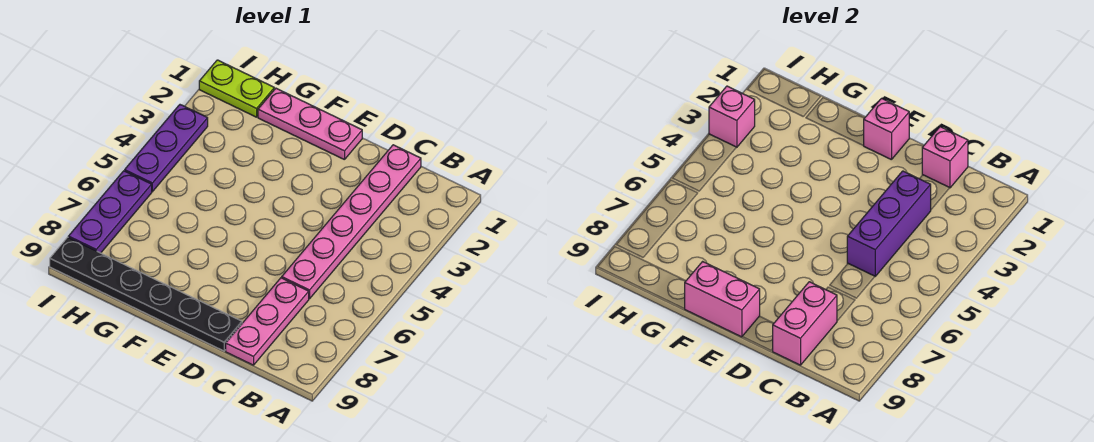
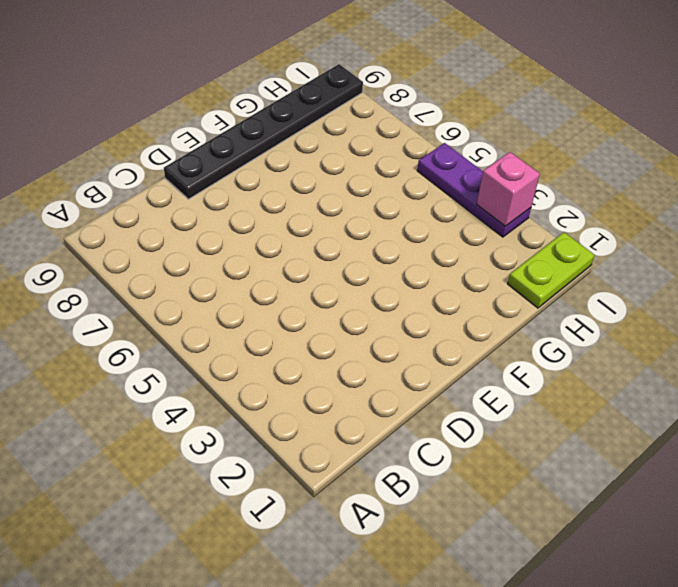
none -> pink 1x6 plate [282,145,421,299]
none -> pink 1x3 plate [226,278,309,365]
none -> pink 1x3 plate [258,88,362,160]

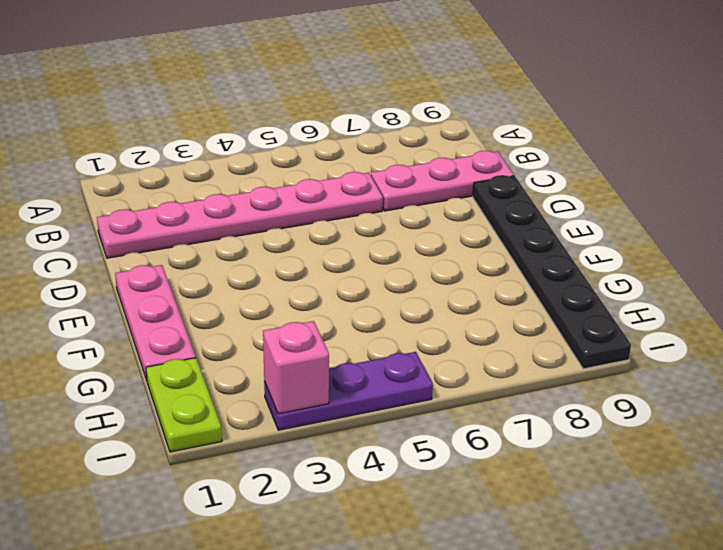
none -> purple 1x3 plate [68,171,152,253]
none -> pink 1x1 brick [922,127,968,188]
none -> purple 1x3 brick [847,171,931,276]

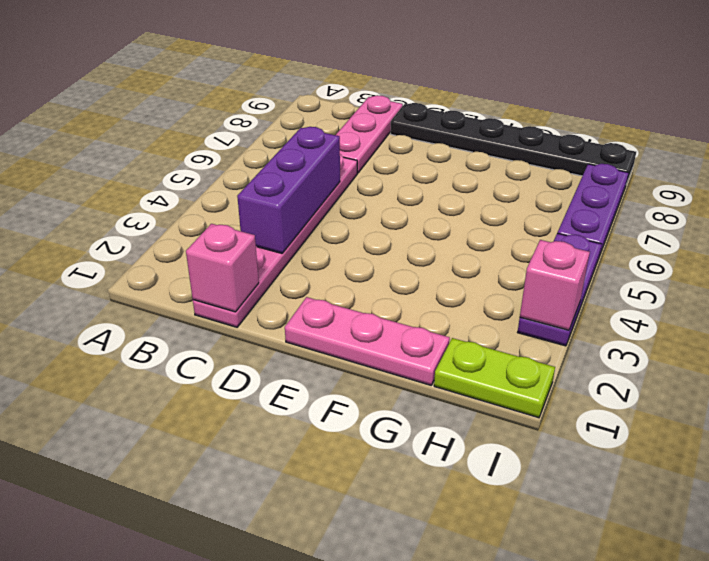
none -> pink 1x2 brick [773,282,837,365]
none -> pink 1x1 brick [864,98,909,160]
none -> pink 1x2 brick [685,262,760,337]

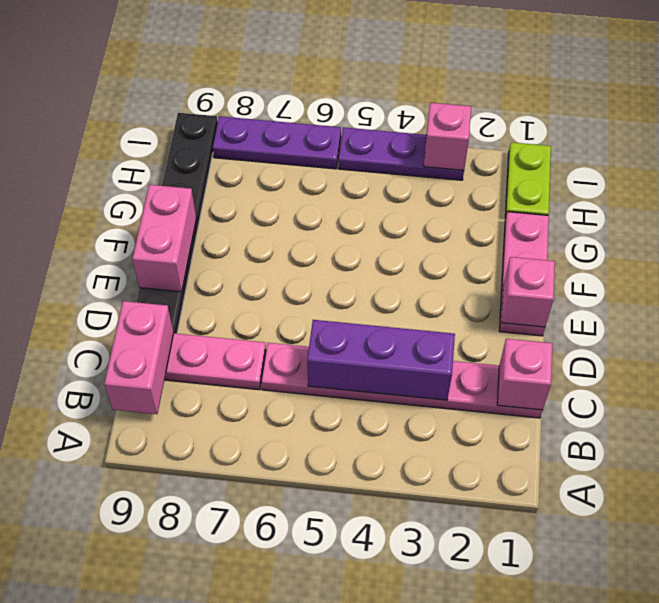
pink 1x2 brick [104,301,174,414] -> pink 1x2 brick turned to [773,282,837,365]

